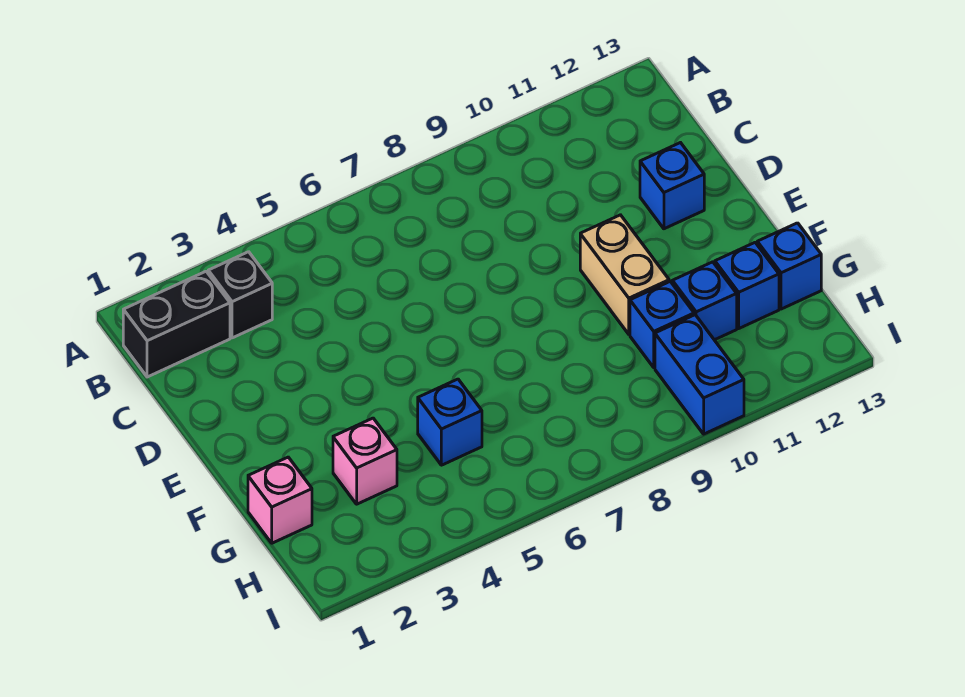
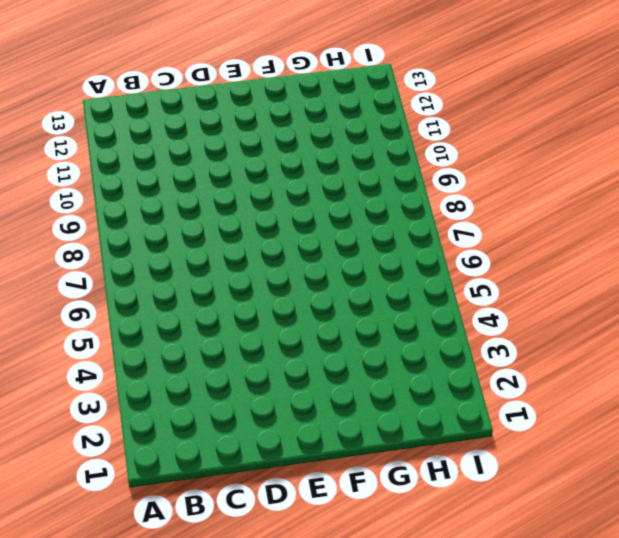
none -> black 1x2 brick [123,271,230,377]
none -> black 1x1 brick [208,252,272,338]
none -> blue 1x1 brick [640,143,704,229]

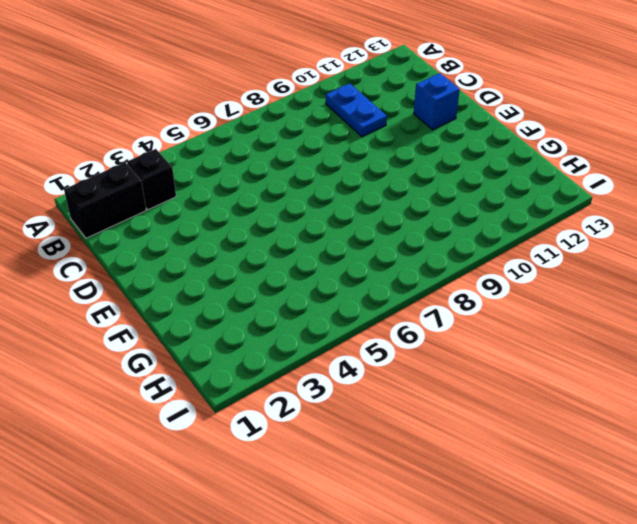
blue 1x2 plate [326,84,387,137] -> none
none -> tan 1x2 brick [580,215,669,334]
none -> pink 1x1 brick [248,457,312,543]
none -> pink 1x1 brick [333,418,397,504]

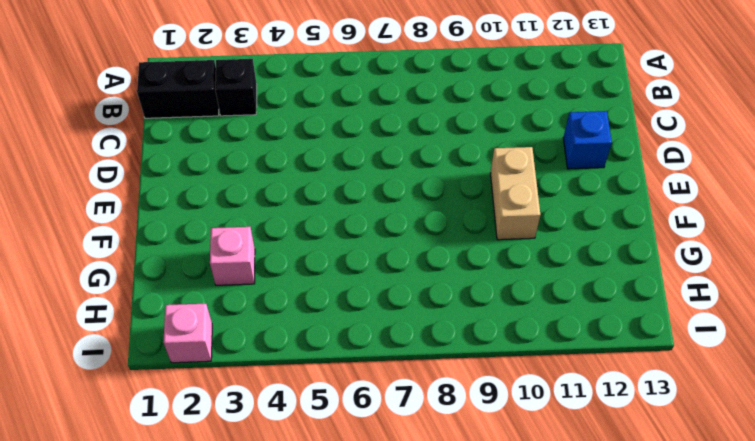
pink 1x1 brick [163,304,212,363] -> pink 1x1 brick moved to [248,457,312,543]
none -> blue 1x1 brick [418,379,482,465]
none -> blue 1x1 brick [630,282,694,367]
none -> blue 1x1 brick [672,262,737,340]

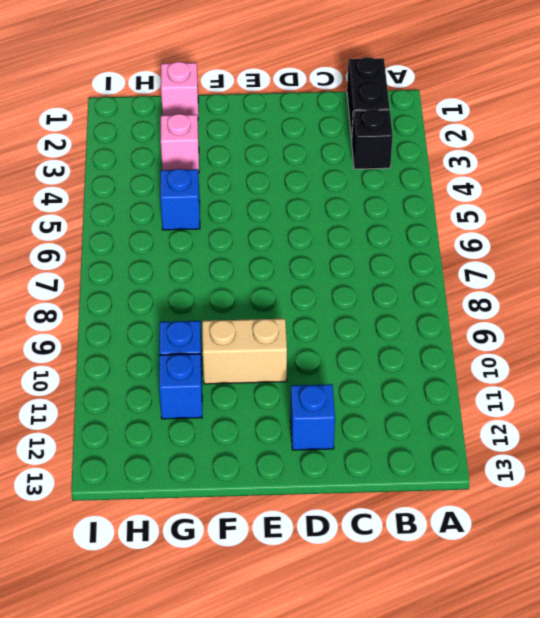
none -> blue 1x1 brick [715,243,779,328]
none -> blue 1x1 brick [757,223,821,309]
none -> blue 1x2 brick [655,315,744,434]

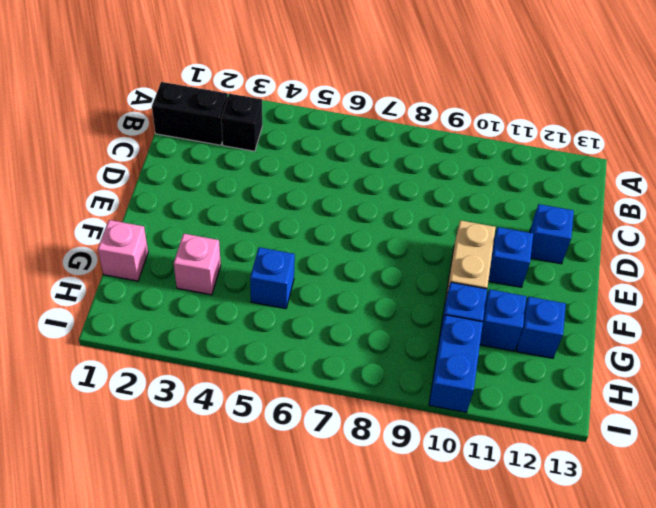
blue 1x1 brick [488,227,533,287] -> blue 1x1 brick moved to [757,223,821,309]

